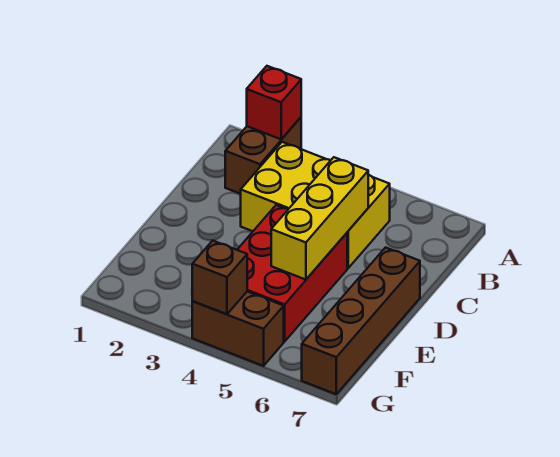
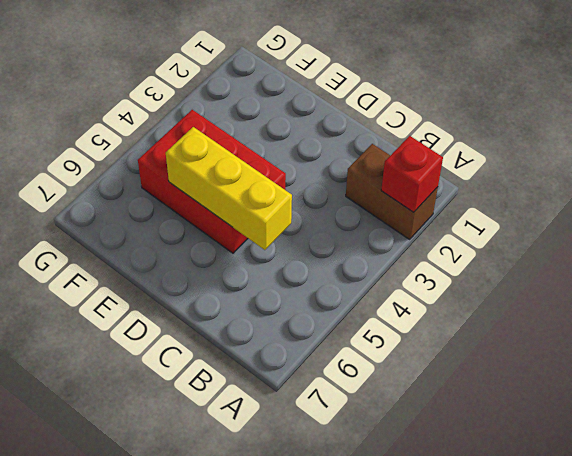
none -> yellow 2x3 brick [241,142,390,268]
none -> brown 1x4 brick [302,247,420,394]

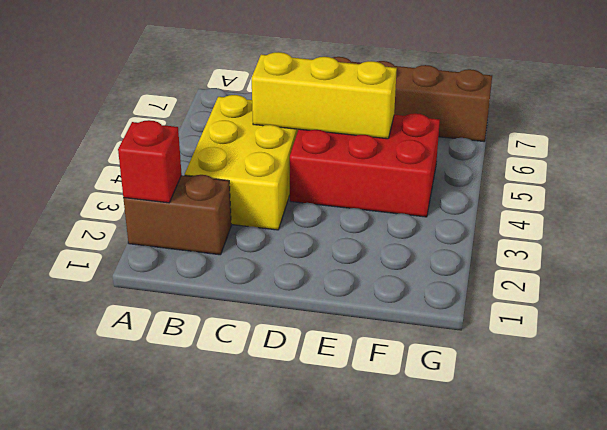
none -> brown 1x2 brick [192,292,284,366]
none -> brown 1x1 brick [192,241,247,314]

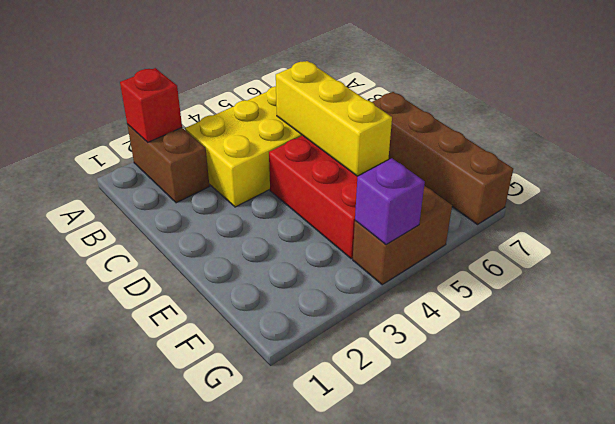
purple 1x1 brick [355,158,425,244] -> brown 1x1 brick [192,241,247,314]

